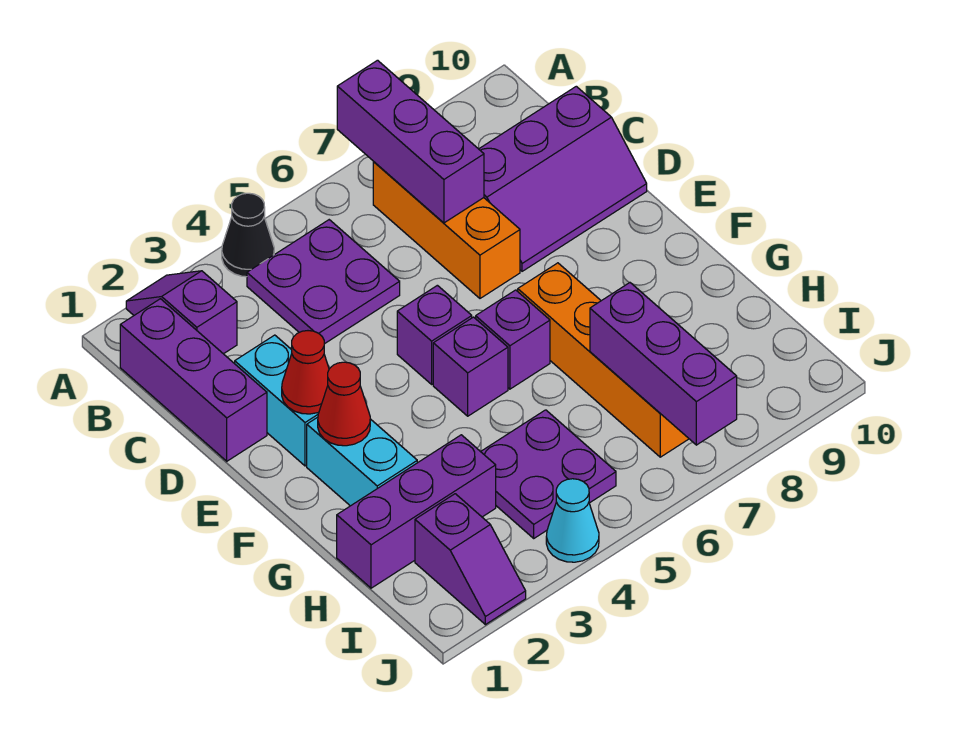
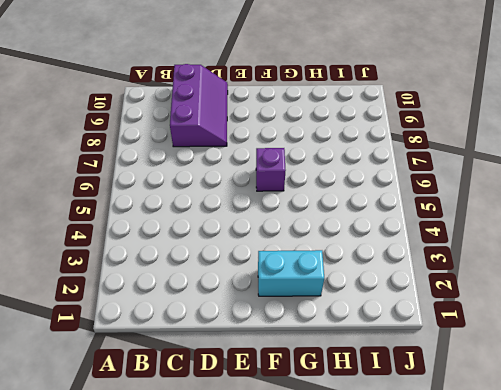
none -> purple 1x2 slope [126,271,237,354]
none -> black 1x1 cone [222,193,274,277]
none -> purple 1x3 brick [120,299,267,461]

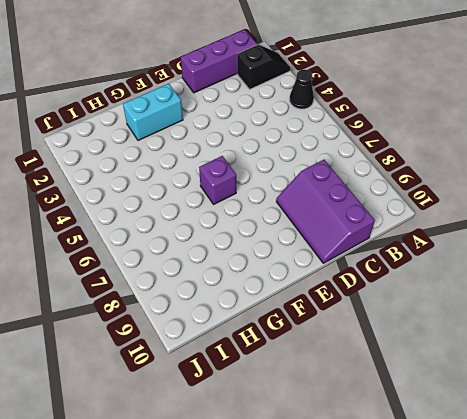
black 1x2 slope [237,44,291,89] -> purple 1x2 slope [126,271,237,354]
none -> purple 2x2 plate [247,220,400,344]
none -> orange 1x3 brick [373,162,520,298]
none -> cyan 1x2 brick [235,335,319,466]

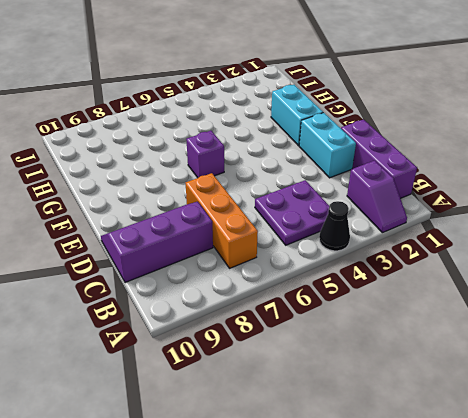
none -> purple 1x1 brick [397,285,472,384]
none -> purple 1x1 brick [433,317,508,416]
none -> orange 1x4 brick [518,263,689,457]

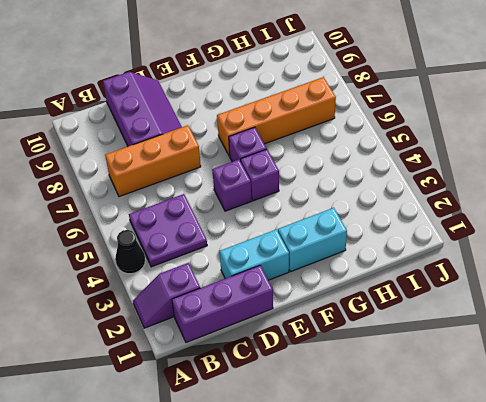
none -> purple 1x3 brick [337,435,496,588]
none -> purple 2x2 plate [481,410,616,538]
none -> purple 1x2 slope [415,494,526,625]

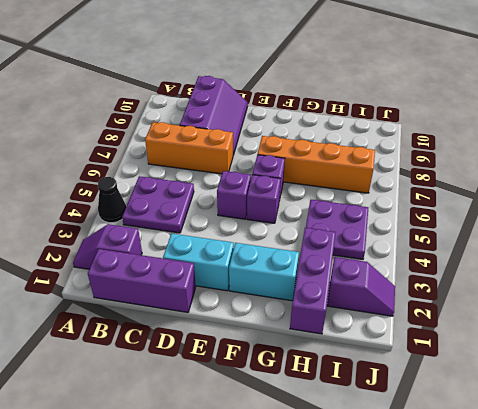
none -> cyan 1x1 cone [546,479,599,562]
none -> purple 1x3 brick [337,60,484,223]
none -> red 1x1 cone [282,331,329,414]

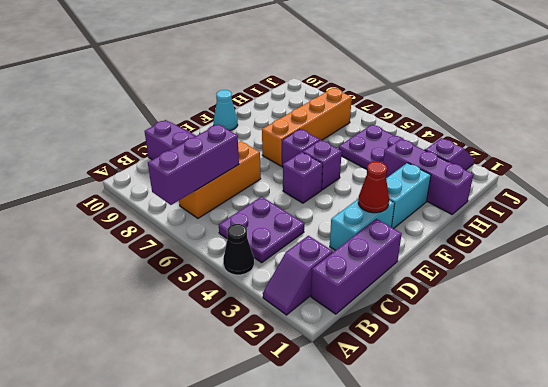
cyan 1x1 cone [214,90,238,131] -> cyan 1x1 cone moved to [546,479,599,562]
none -> red 1x1 cone [318,362,370,446]
none -> purple 1x3 brick [590,283,737,445]

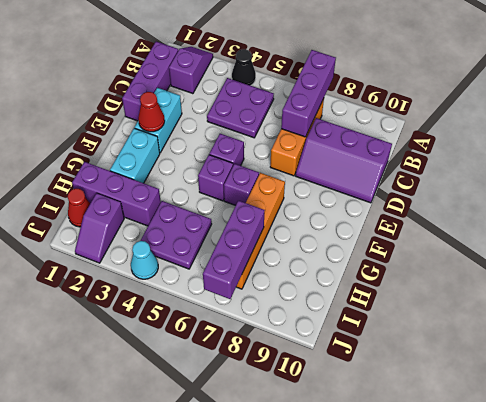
red 1x1 cone [67,189,90,227] -> red 1x1 cone moved to [318,362,370,446]

